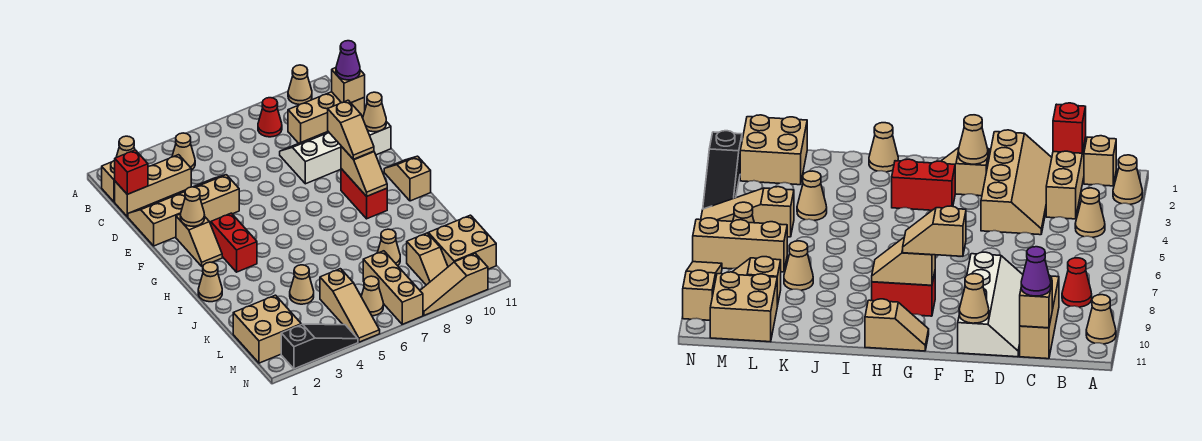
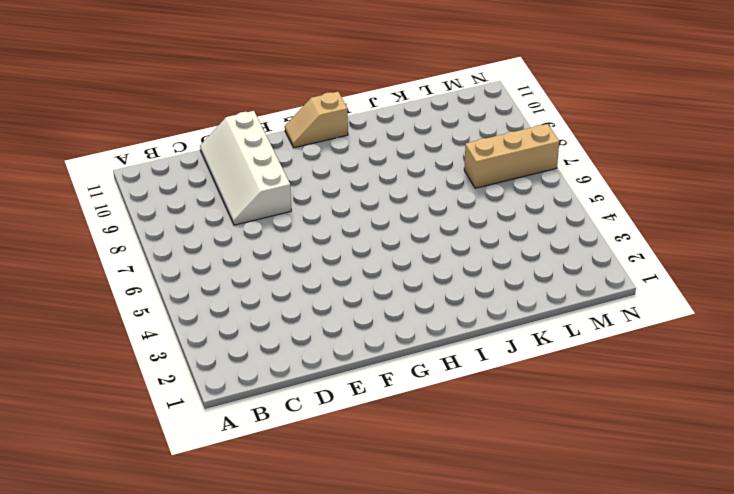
none -> tan 1x1 cone [117,136,135,157]
none -> tan 1x1 cone [288,65,312,105]
none -> tan 1x1 brick [102,160,115,202]
none -> tan 1x1 cone [172,133,195,170]

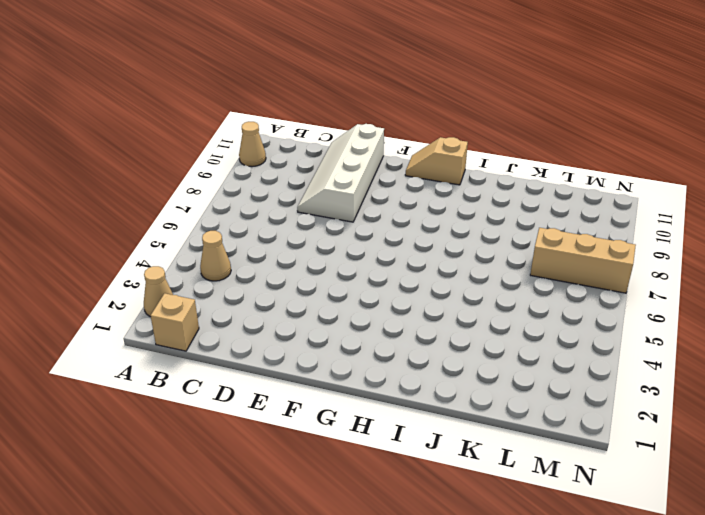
none -> red 1x1 cone [258,98,282,137]
none -> tan 1x3 brick [115,155,191,217]
none -> tan 1x3 brick [288,92,365,143]
none -> tan 2x4 slope [128,175,239,246]

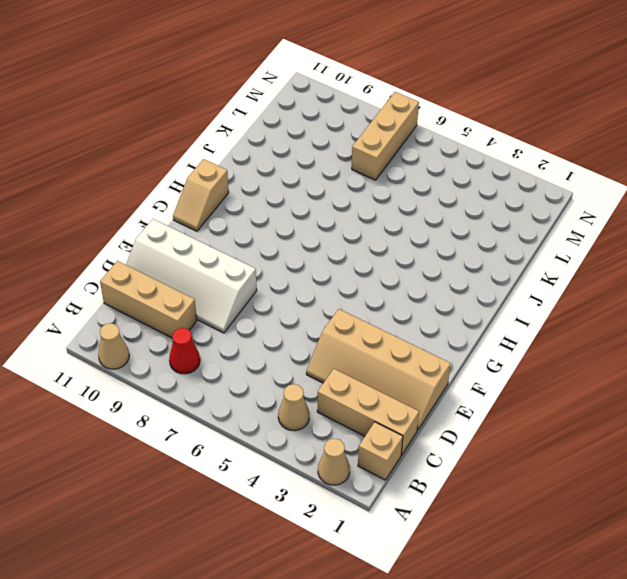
none -> tan 1x2 slope [176,214,222,266]
none -> red 1x2 brick [211,213,257,272]
none -> red 1x2 brick [341,169,387,219]
none -> tan 1x1 cone [198,262,222,302]

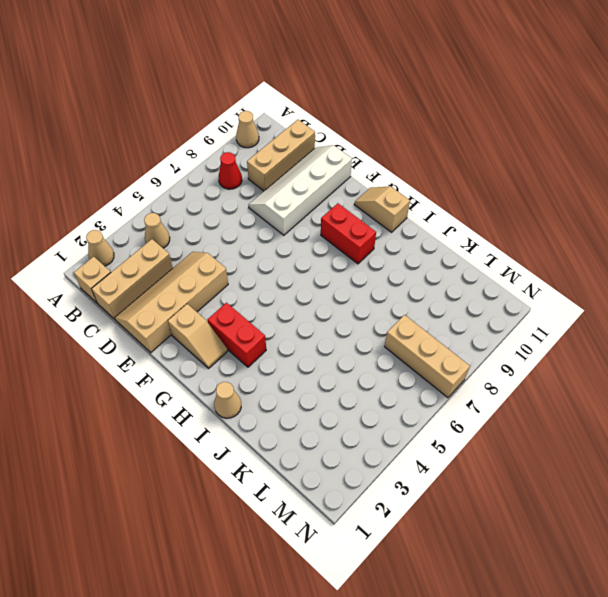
none -> tan 1x1 cone [290,265,314,304]
none -> tan 1x1 cone [377,229,400,266]
none -> tan 2x2 brick [233,295,301,363]
none -> tan 1x3 slope [320,269,380,342]

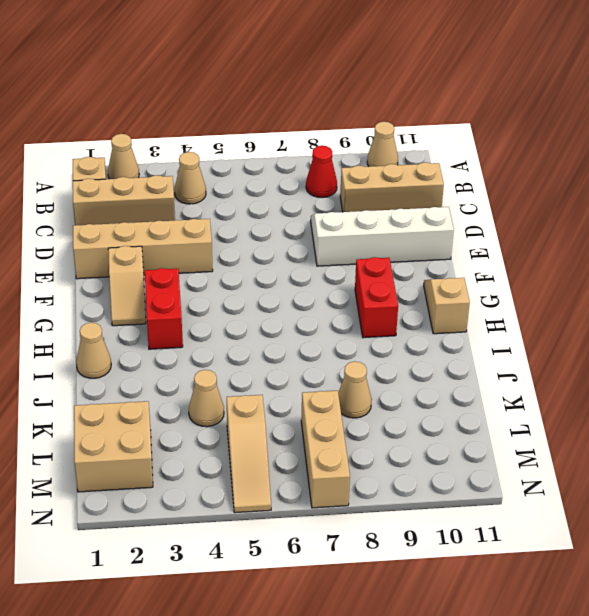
none -> tan 1x2 slope [407,233,448,285]
none -> tan 2x2 brick [428,215,496,269]
none -> tan 1x1 cone [361,276,383,316]
none -> black 1x3 slope [281,324,358,369]

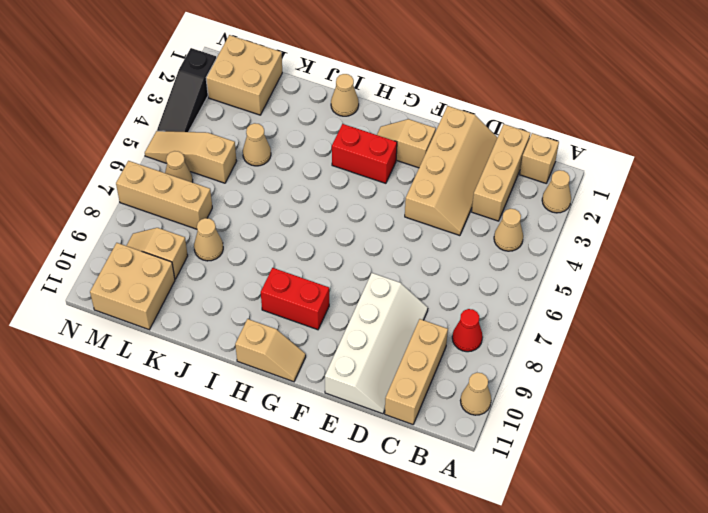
none -> tan 1x3 slope [420,253,488,315]
none -> red 1x1 brick [115,150,148,194]
none -> tan 1x1 brick [332,68,365,103]
none -> tan 1x1 cone [363,92,386,132]

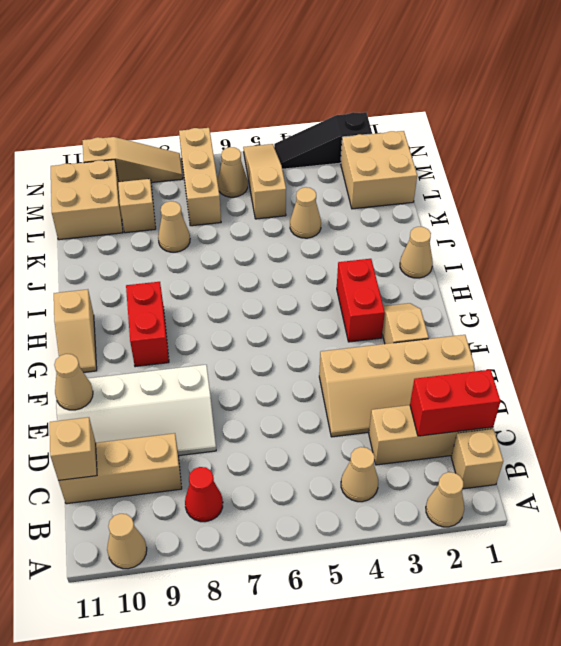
red 1x2 brick [410,370,500,436] -> red 1x1 brick [115,150,148,194]
none -> tan 1x1 cone [180,187,205,226]
none -> tan 1x2 slope [341,146,387,196]
none -> purple 1x1 cone [336,41,360,80]
none -> tan 1x2 slope [328,100,374,159]

